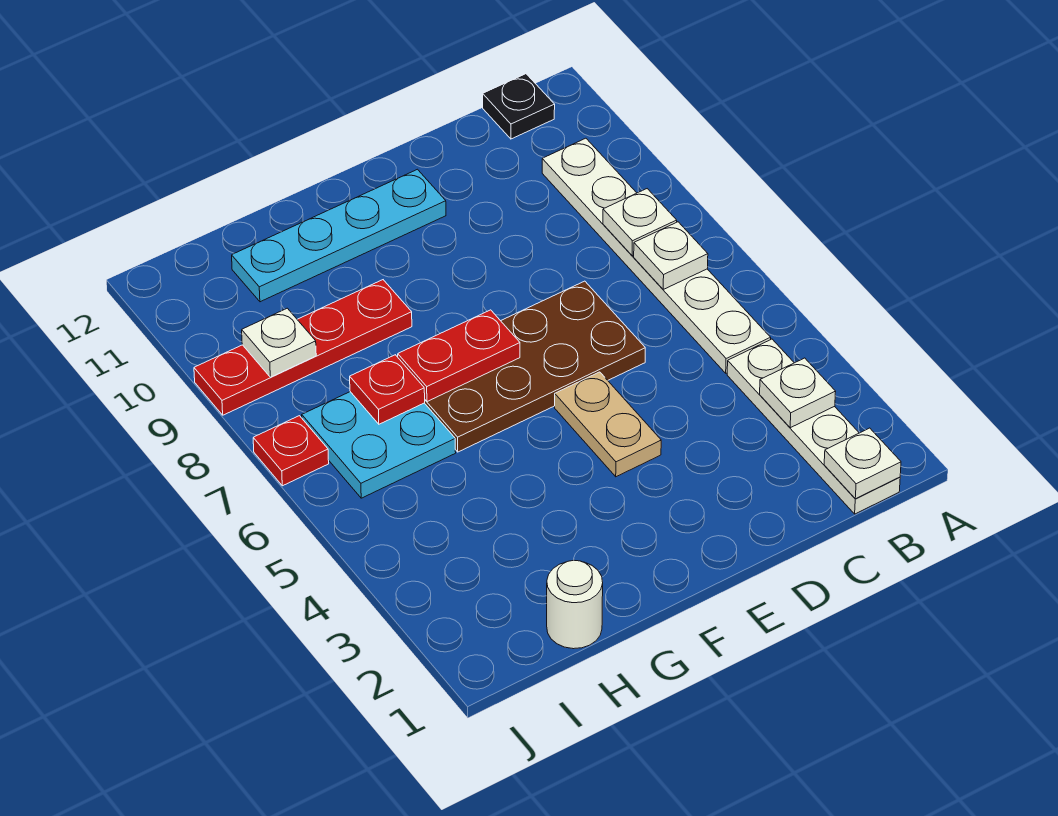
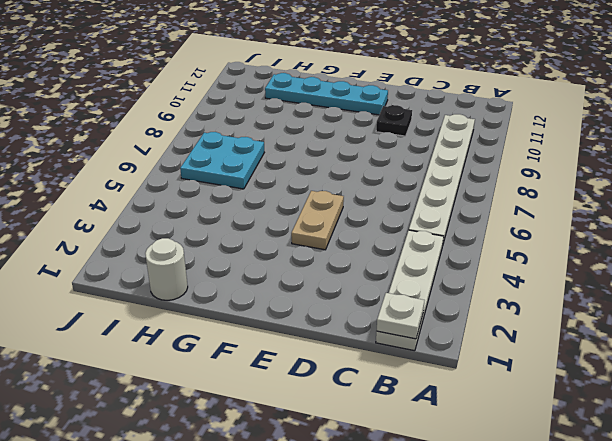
black 1x1 plate [376,105,412,136] -> black 1x1 plate moved to [483,74,555,139]
none -> brown 2x4 plate [425,281,645,452]
none -> red 1x4 plate [194,280,412,415]
none -> red 1x1 plate [253,416,329,486]

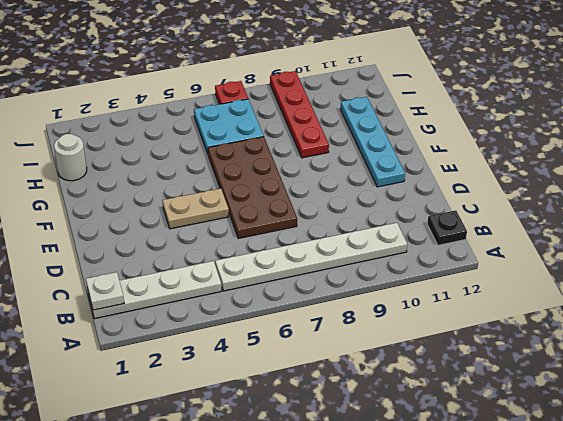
none -> white 1x1 plate [760,358,836,428]
none -> white 1x1 plate [634,222,708,289]
none -> white 1x1 plate [603,189,677,256]

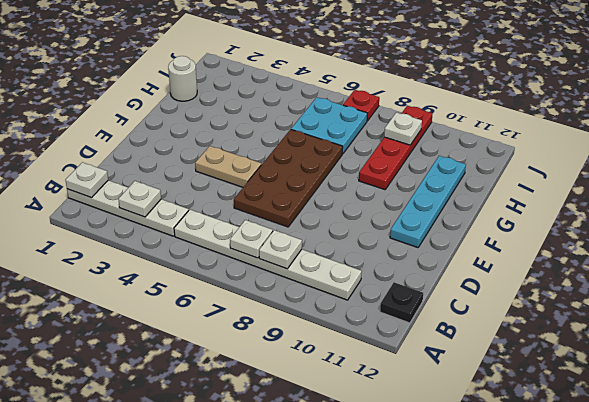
none -> red 1x2 plate [398,310,520,402]
none -> red 1x1 plate [350,355,425,424]

